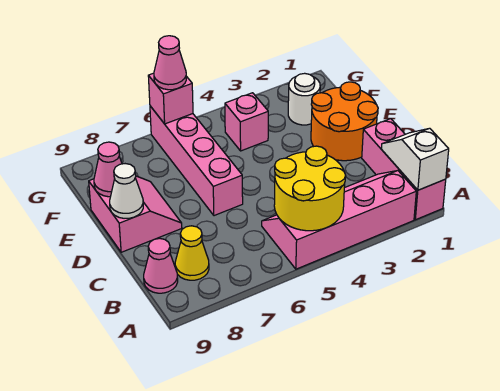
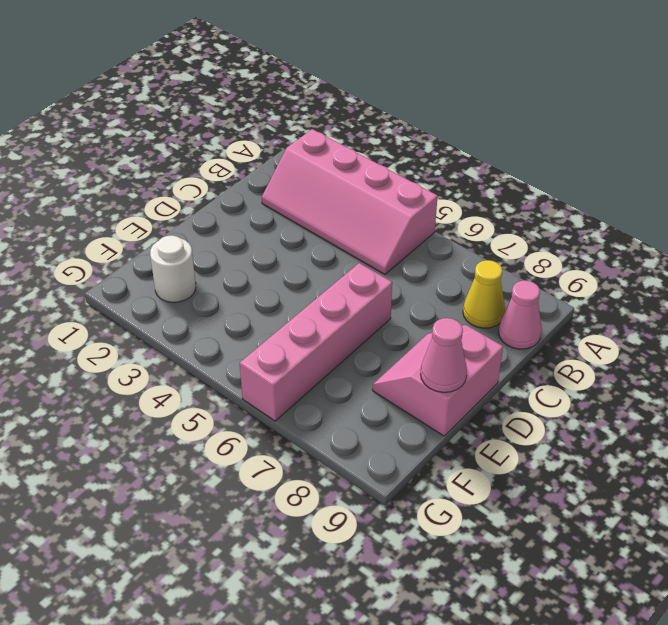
none -> pink 1x3 brick [362,119,446,220]
none -> orange 2x2 round brick [311,82,378,161]
none -> pink 1x1 brick [225,93,268,151]

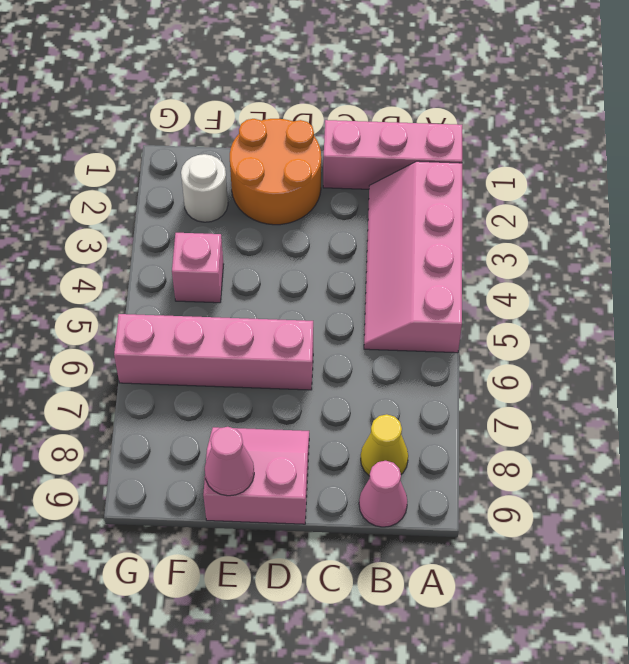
none -> white 1x2 slope [381,128,449,190]
none -> yellow 2x2 round brick [274,146,346,231]
none -> white 1x1 cone [110,164,143,218]

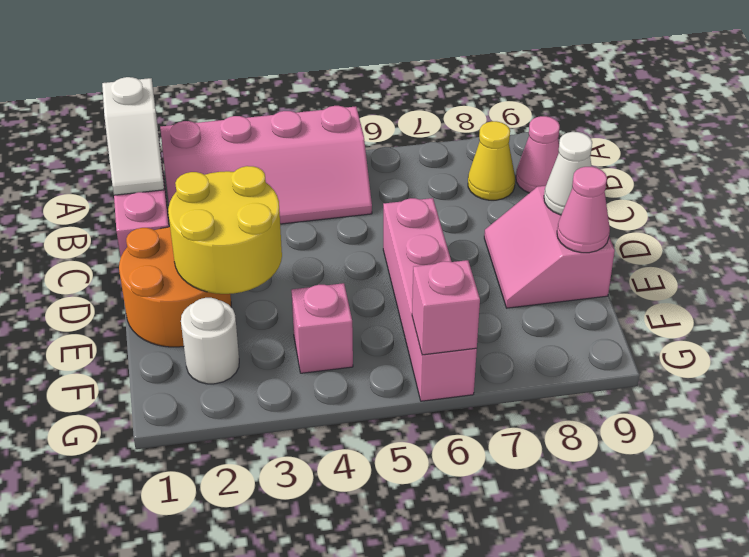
yellow 2x2 round brick [168,166,282,294] -> yellow 2x2 round brick moved to [274,146,346,231]
none -> pink 1x1 cone [154,36,186,90]

